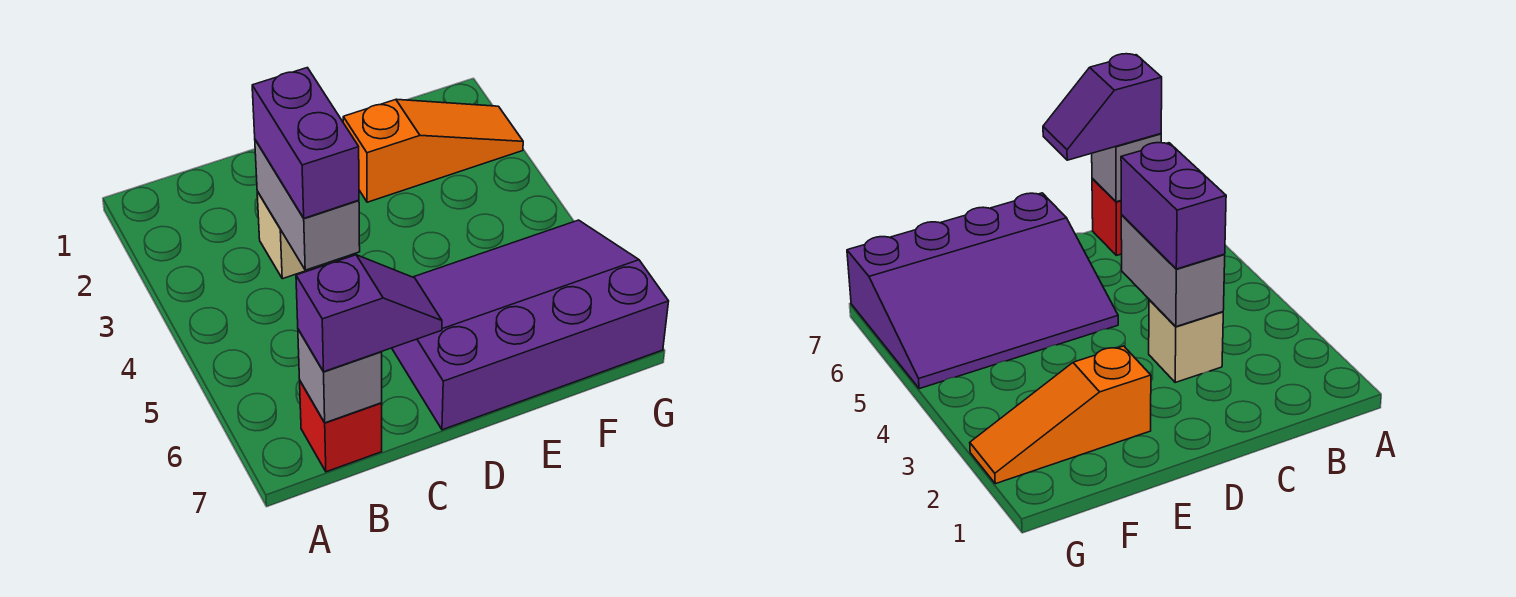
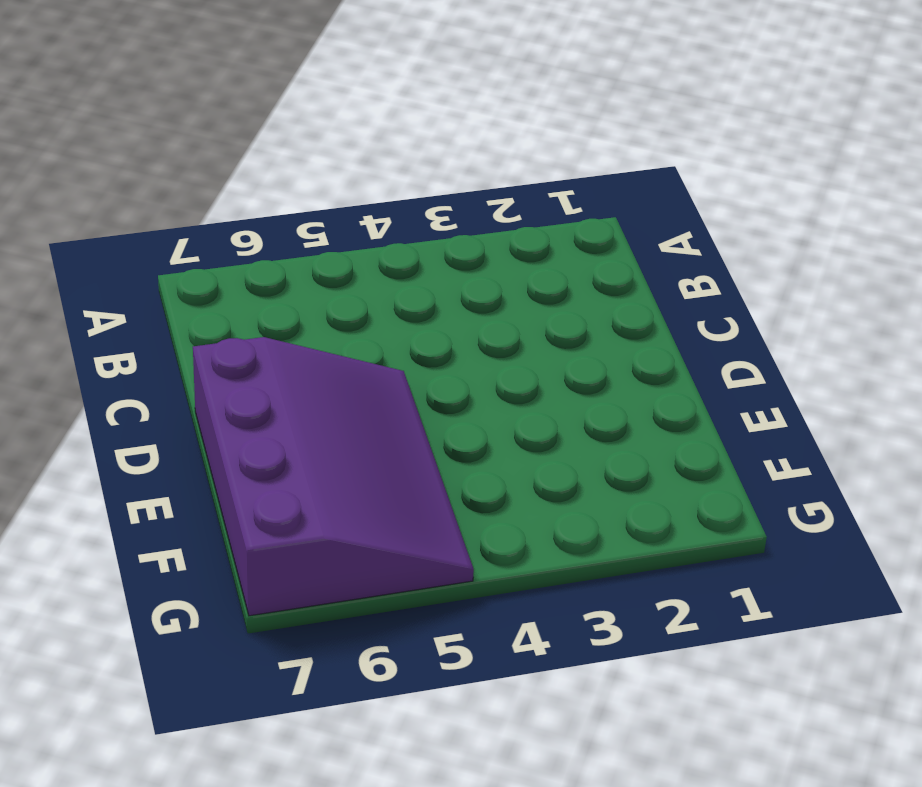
none -> red 1x1 brick [300,381,382,472]
none -> tan 1x1 brick [257,191,335,279]

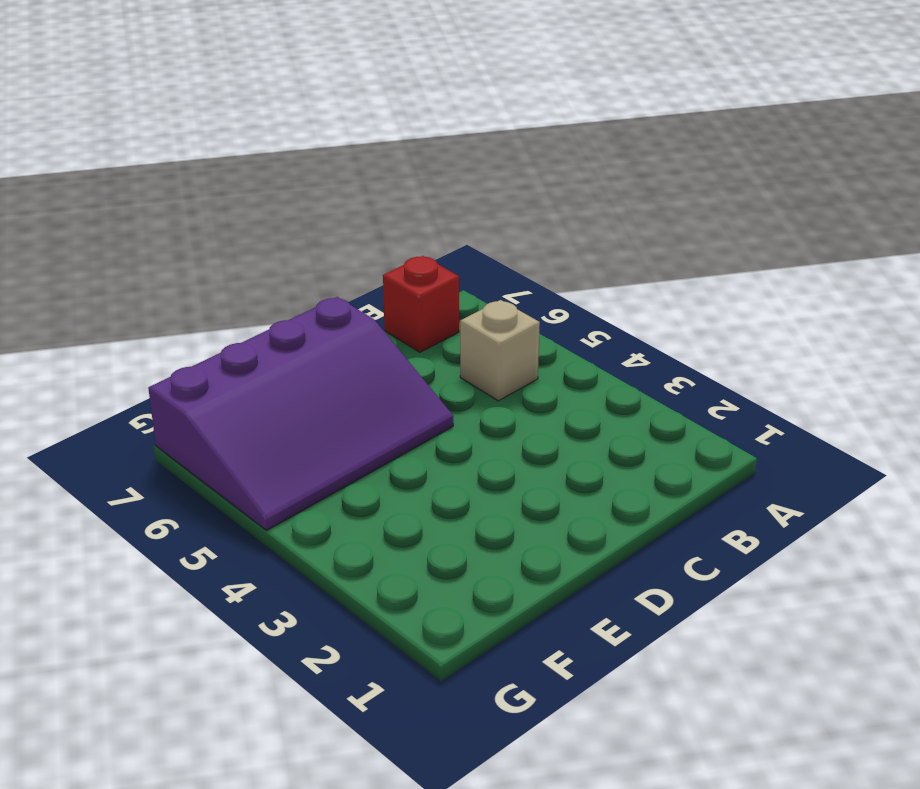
tan 1x1 brick [460,300,540,401] -> tan 1x1 brick moved to [257,191,335,279]
none -> orange 1x3 slope [343,99,523,202]
none -> grey 1x1 brick [298,330,382,423]

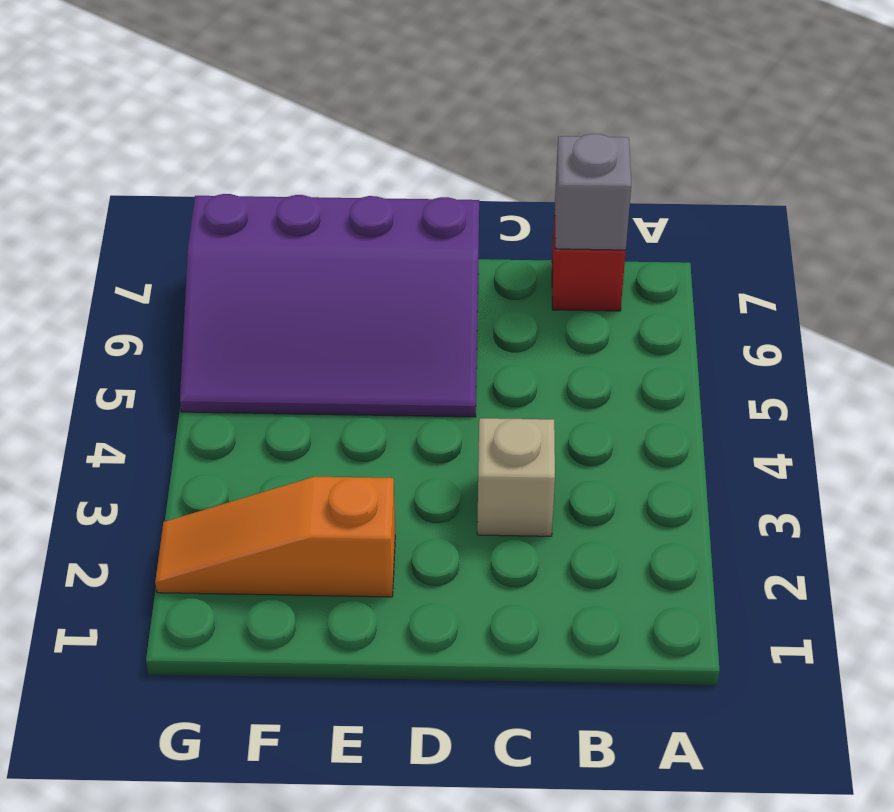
none -> grey 1x2 brick [255,140,360,270]
none -> purple 1x2 slope [296,255,442,372]

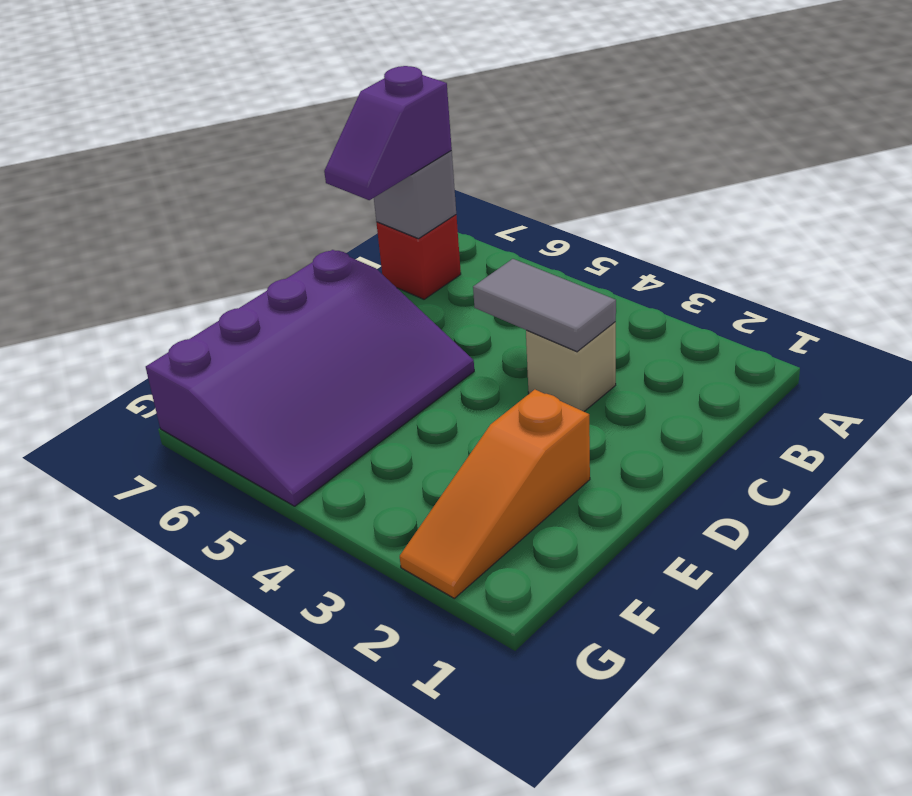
grey 1x2 tile [473,259,616,352] -> grey 1x2 brick [255,140,360,270]
none -> purple 1x2 brick [252,68,359,218]

